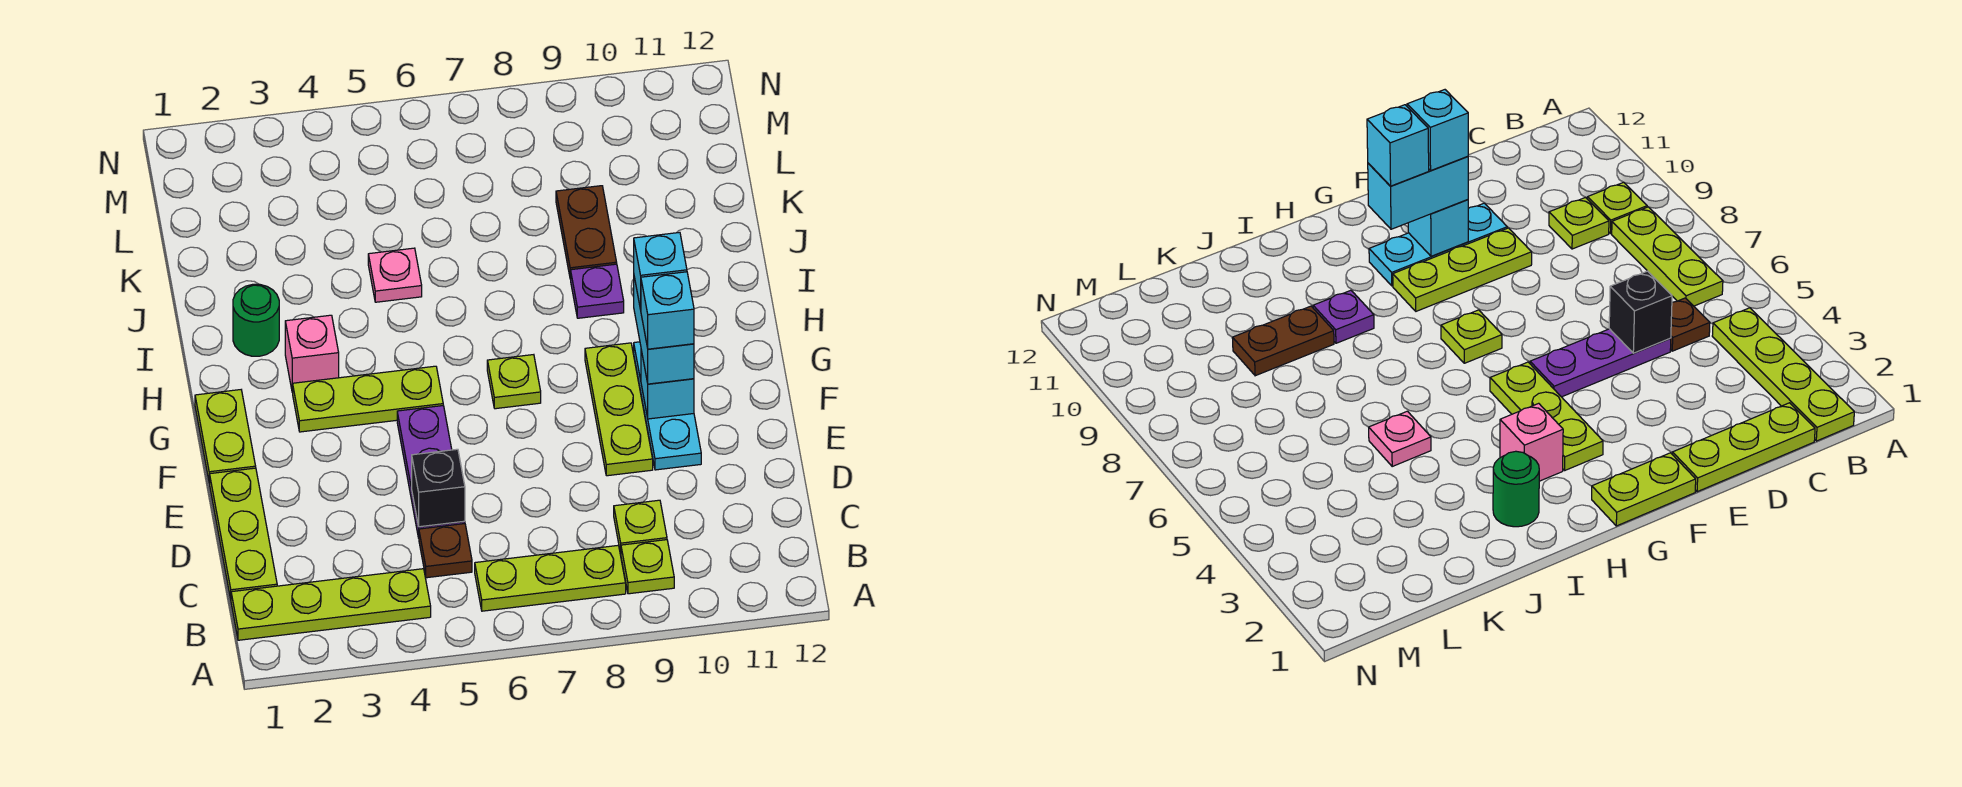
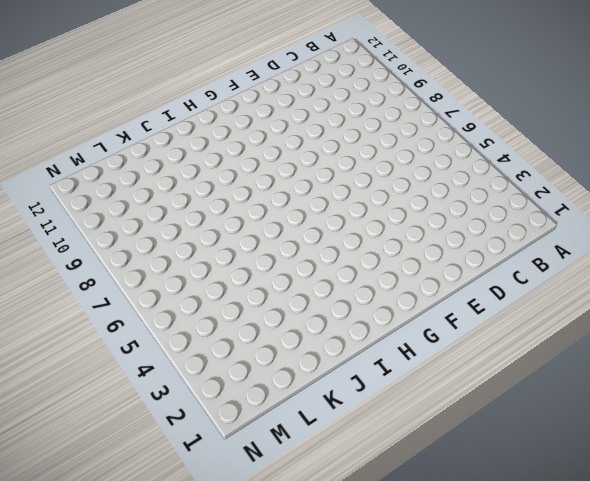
none -> lime 1x4 plate [231,569,431,640]
none -> lime 1x3 plate [475,546,626,611]
none -> lime 1x1 plate [621,540,674,594]

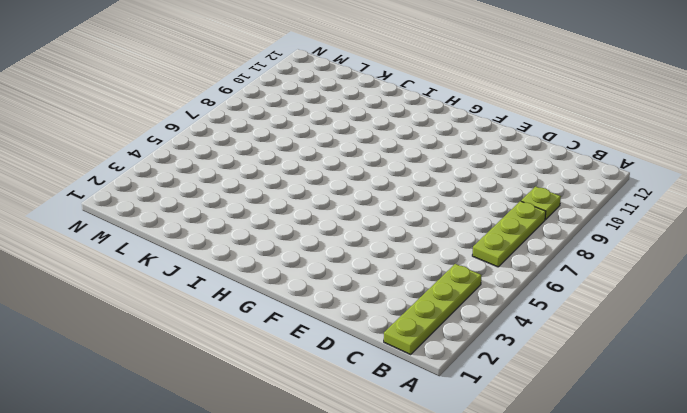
none -> lime 1x3 plate [210,468,277,599]
none -> brown 1x1 plate [419,524,472,578]
none -> lime 1x1 plate [614,500,667,554]

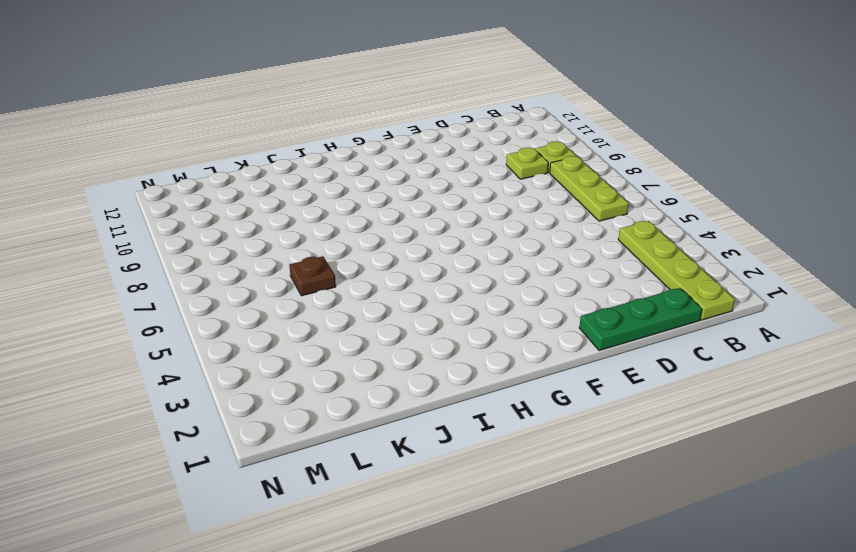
green 1x3 plate [579,288,702,351] -> lime 1x3 plate [210,468,277,599]
brown 1x1 plate [289,256,336,296] -> brown 1x1 plate moved to [419,524,472,578]
none -> purple 1x3 plate [397,406,465,538]
none -> lime 1x3 plate [585,343,653,476]
none -> cyan 1x3 plate [634,342,701,470]

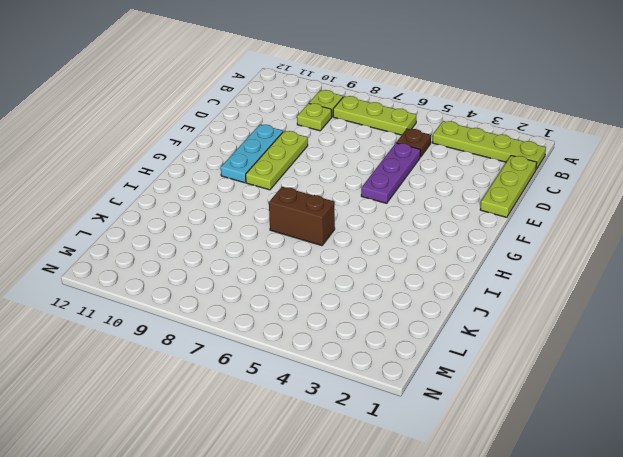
brown 1x2 brick [269,187,335,246] -> none
none -> lime 1x2 plate [195,390,256,483]
none -> lime 1x3 plate [292,366,443,432]
none -> lime 1x1 plate [487,355,541,409]

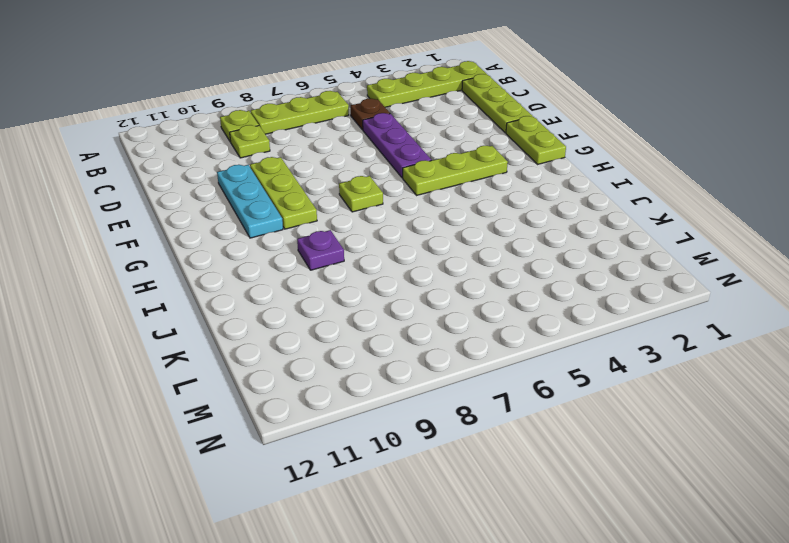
none -> pink 1x1 brick [285,315,339,392]
none -> green 1x1 round brick [233,284,279,356]
none -> pink 1x1 plate [368,248,422,302]

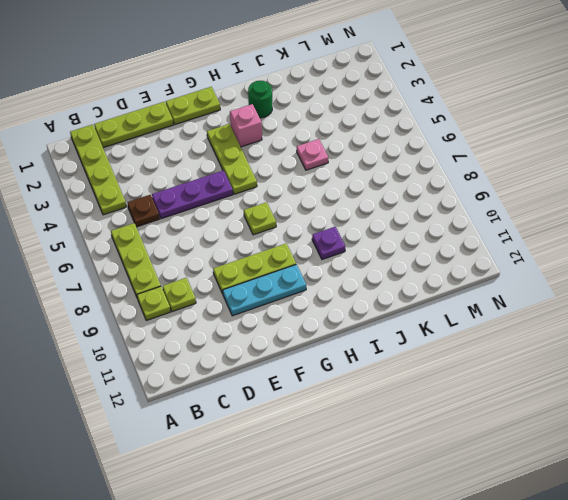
none -> brown 1x2 plate [556,186,617,279]
none -> black 1x1 brick [412,449,465,527]
none -> cyan 1x1 brick [641,350,694,419]

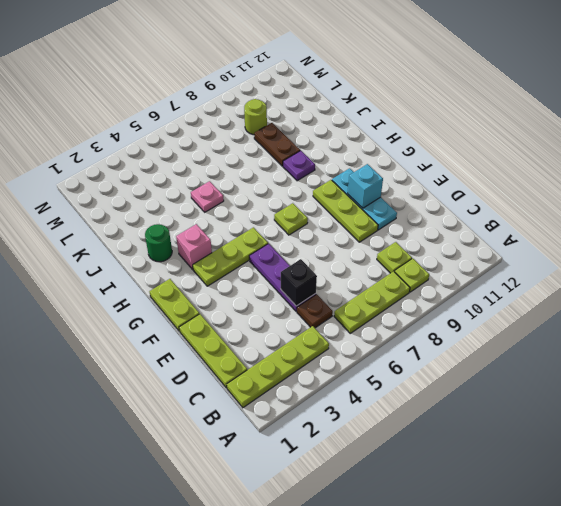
lime 1x1 round brick [244,99,267,135] -> none
none -> cyan 1x2 brick [634,277,694,384]
none -> cyan 1x1 brick [641,272,694,349]
none -> cyan 1x1 brick [634,232,687,310]

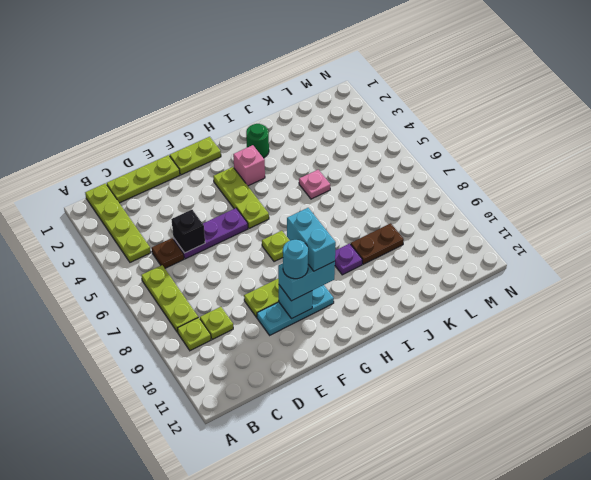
cyan 1x1 round brick [283,240,308,279] -> cyan 1x1 brick [641,272,694,349]
cyan 1x2 brick [287,208,336,271] -> cyan 1x1 brick [634,232,687,310]

